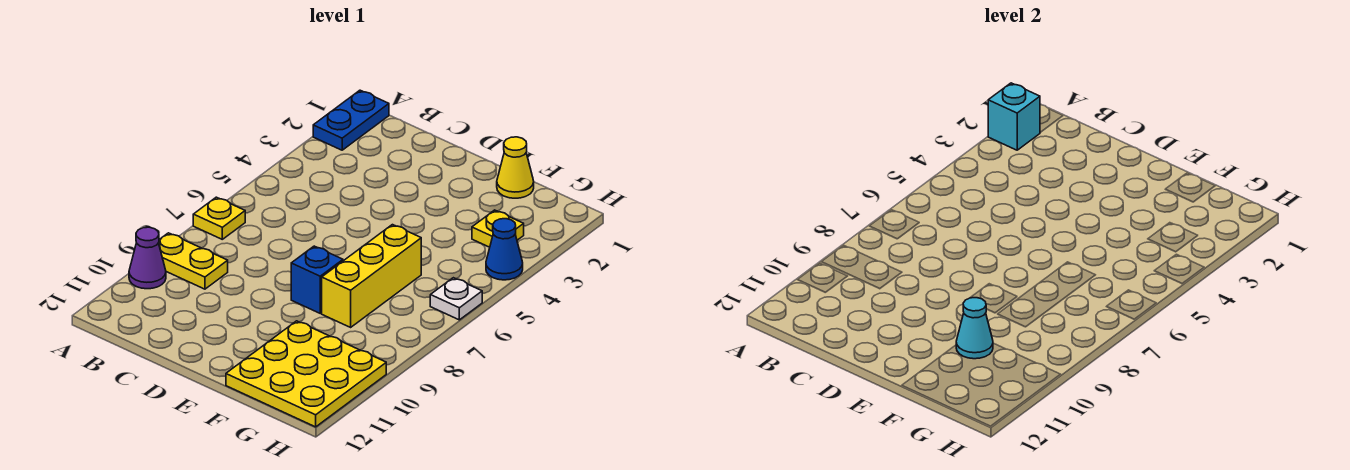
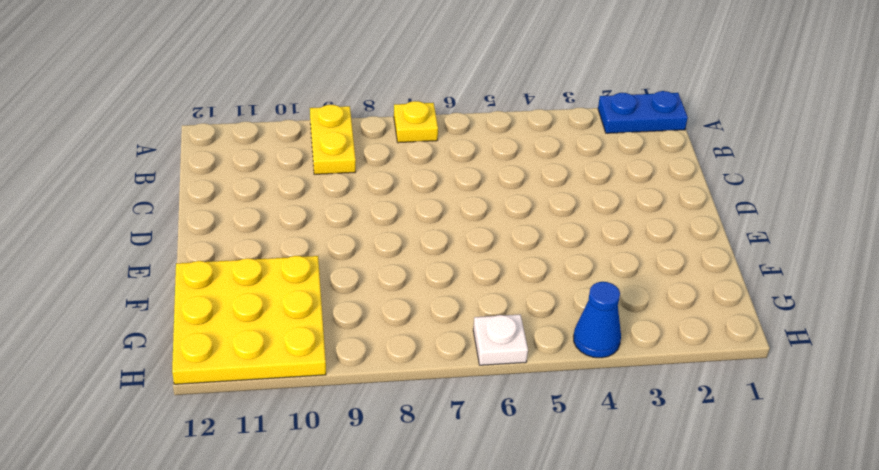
none -> purple 1x1 cone [129,227,166,289]
none -> blue 1x1 brick [291,246,343,313]
none -> yellow 1x1 cone [497,137,534,198]

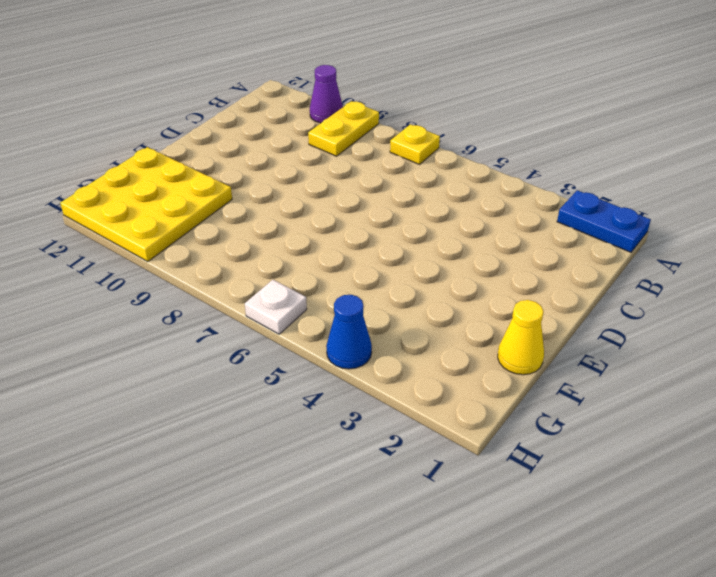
none -> blue 1x1 brick [291,246,343,313]
none -> yellow 1x3 brick [322,225,421,327]
none -> yellow 1x1 plate [472,210,524,247]

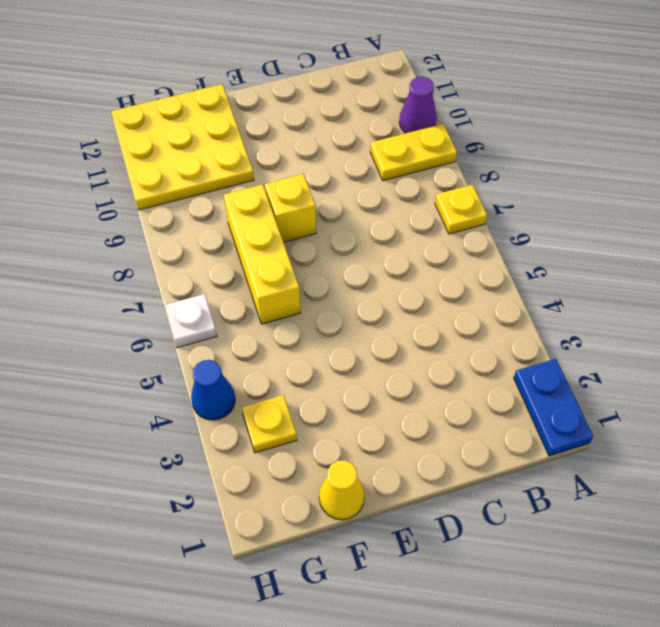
yellow 1x1 brick [265,174,316,242] -> blue 1x1 brick [291,246,343,313]
none -> cyan 1x1 brick [988,83,1040,150]
none -> cyan 1x1 cone [956,298,993,359]

